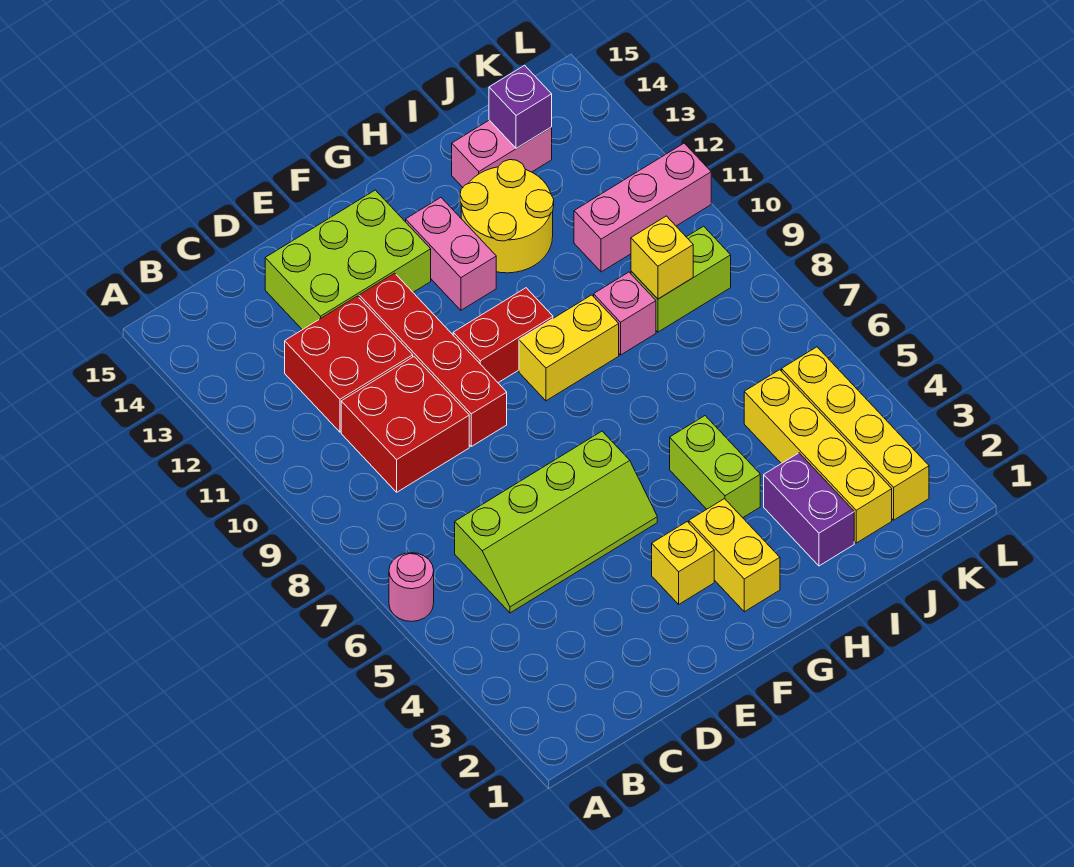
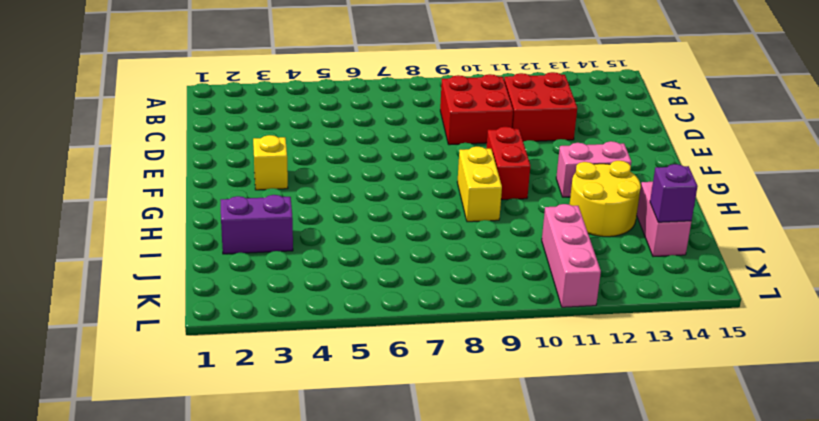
none -> pink 1x1 round brick [389,553,434,622]
none -> lime 2x4 slope [455,431,657,613]
none -> lime 2x3 brick [265,190,431,330]

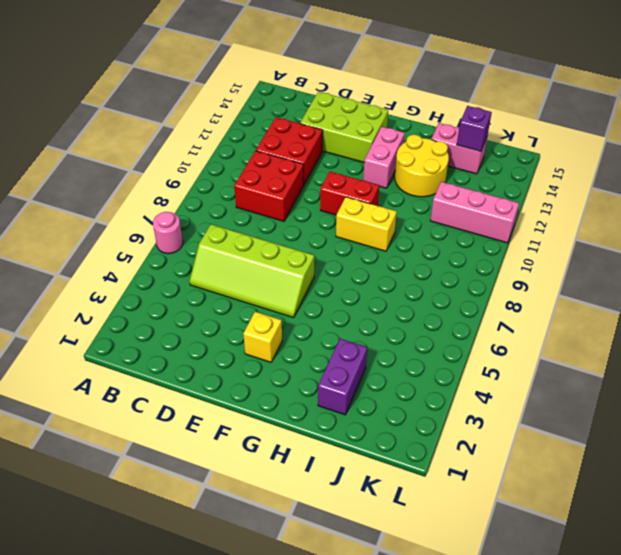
none -> red 1x4 brick [359,273,507,446]
none -> yellow 1x2 brick [689,499,780,612]
none -> lime 1x2 brick [670,416,760,518]

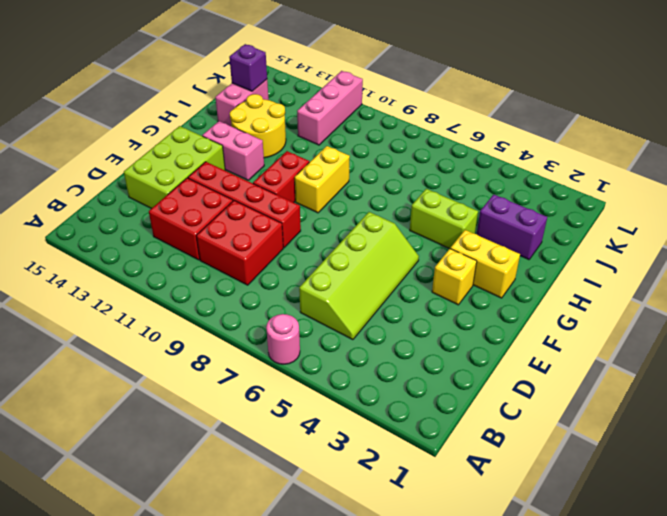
none -> pink 1x1 brick [594,272,656,355]
none -> yellow 1x4 brick [744,370,892,543]
none -> lime 1x2 brick [631,226,731,332]

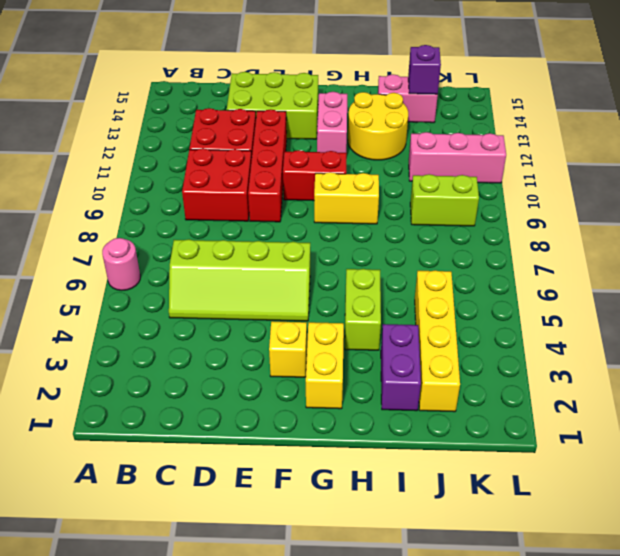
none -> pink 1x1 brick [594,272,656,355]
none -> yellow 1x4 brick [782,347,929,520]
none -> yellow 1x1 brick [631,216,693,299]

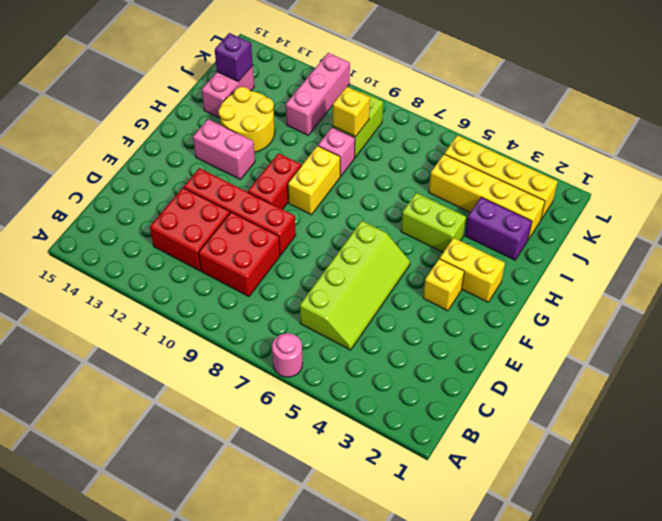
none -> lime 2x3 brick [265,190,431,330]

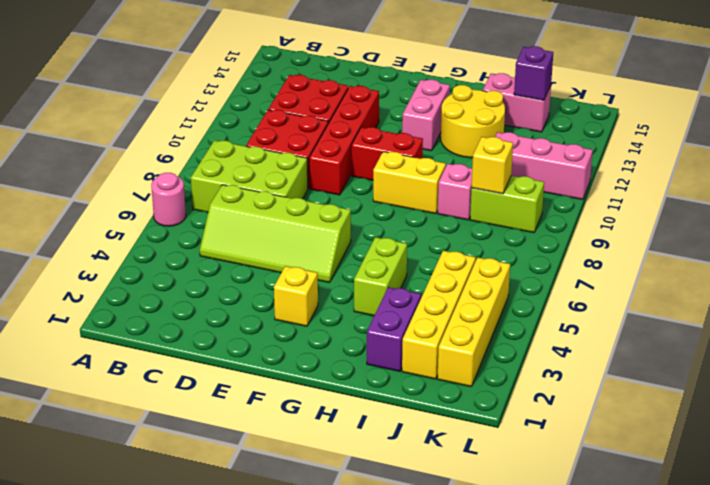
lime 2x3 brick [191,140,308,212] -> lime 2x3 brick moved to [265,190,431,330]
none -> yellow 1x2 brick [689,499,780,612]

